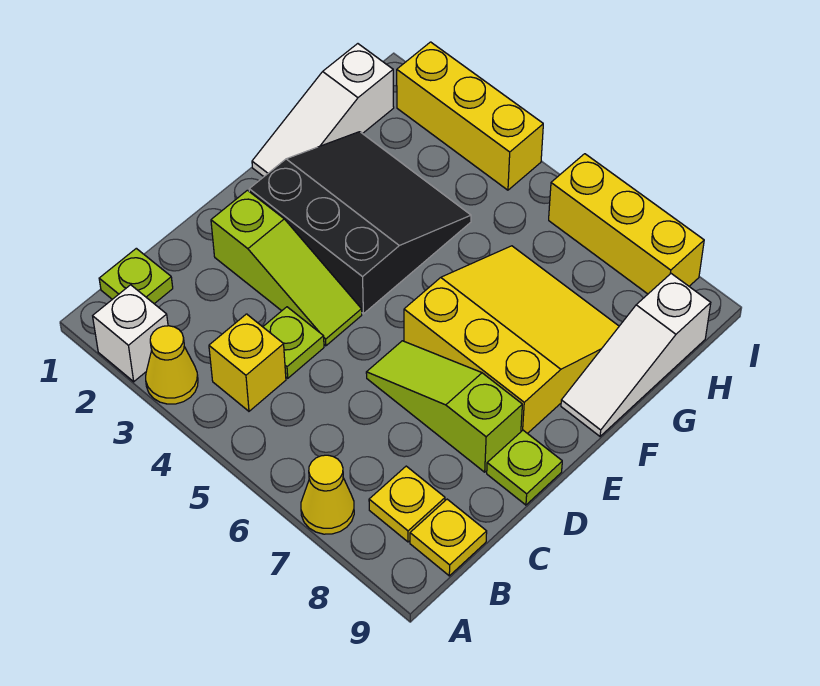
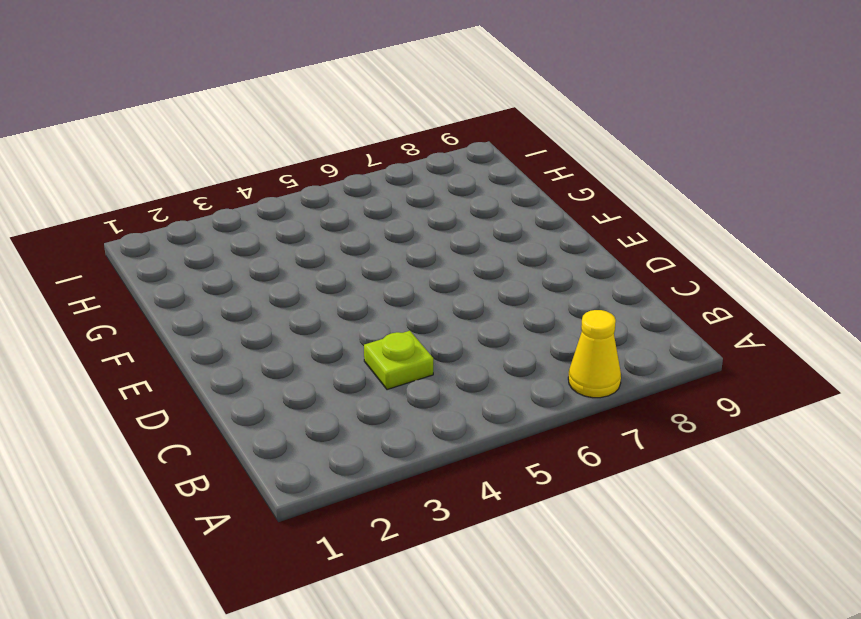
none -> white 1x1 brick [93,285,168,382]
none -> yellow 1x1 cone [146,326,198,404]
none -> lime 1x1 plate [99,248,173,304]

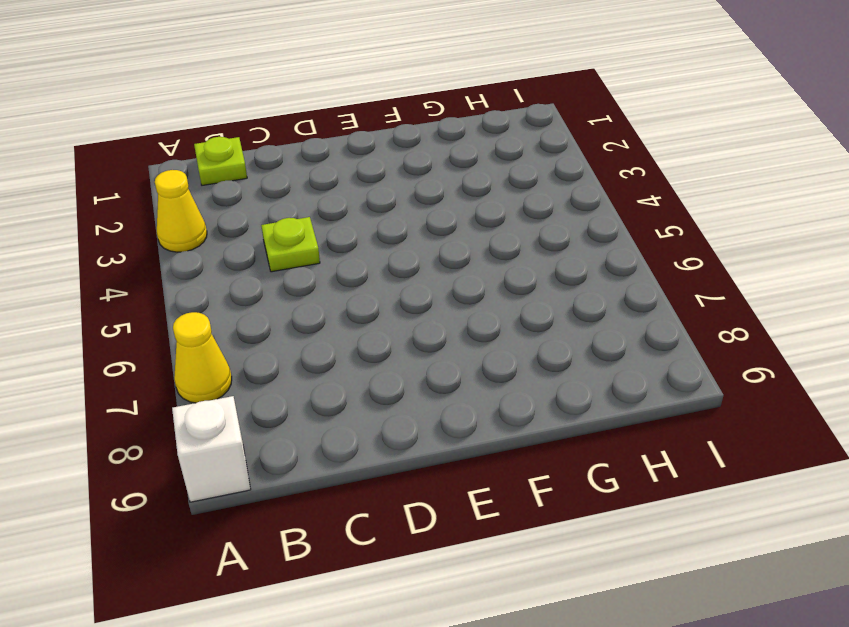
white 1x1 brick [172,396,251,502] -> white 1x1 brick moved to [93,285,168,382]
none -> yellow 1x1 brick [209,314,286,411]
none -> yellow 1x1 plate [369,466,445,542]
none -> yellow 1x1 plate [410,499,487,576]

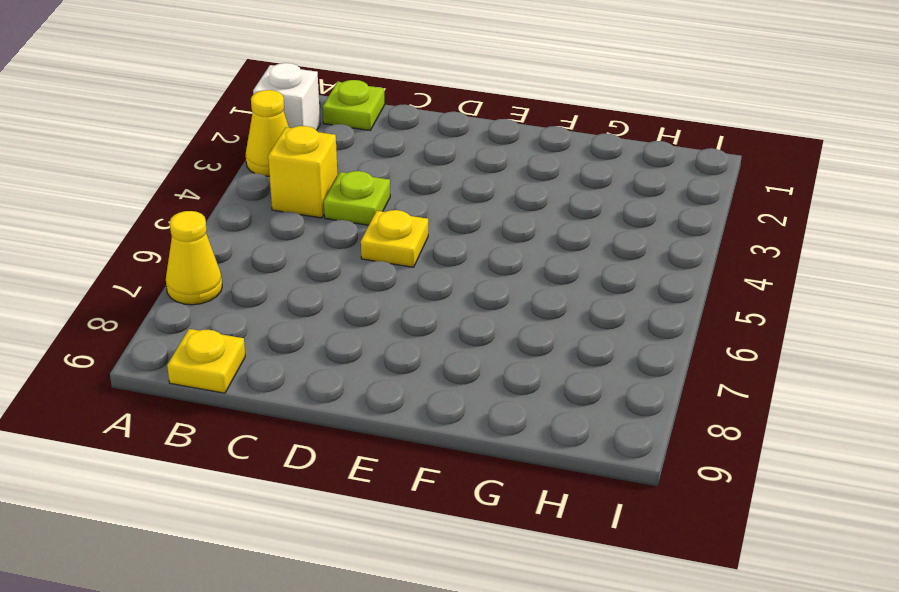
yellow 1x1 plate [361,210,428,267] -> yellow 1x1 plate moved to [369,466,445,542]
none -> lime 1x3 slope [211,190,362,346]
none -> lime 1x3 slope [366,341,522,472]
none -> lime 1x1 plate [487,430,562,505]

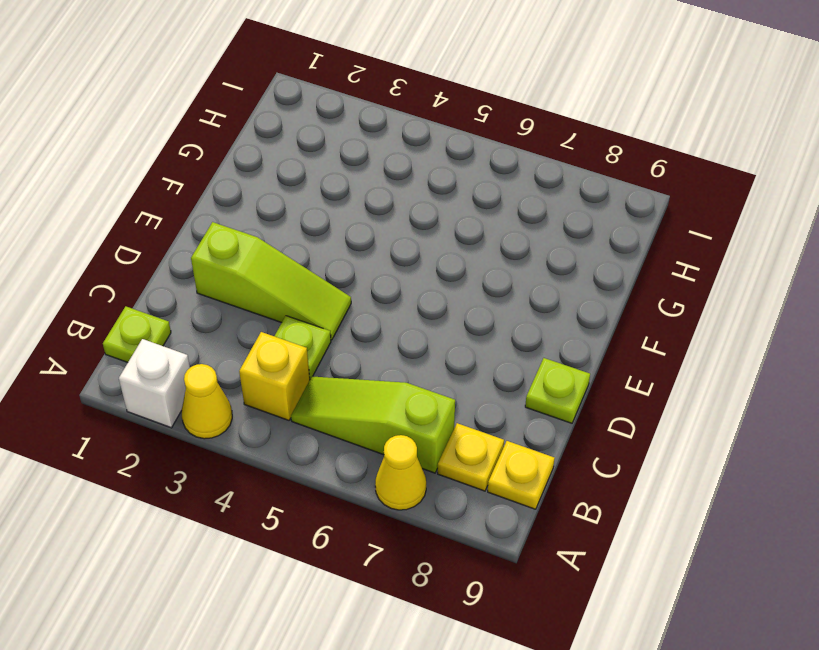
lime 1x3 slope [291,376,455,473] -> lime 1x3 slope moved to [366,341,522,472]
none -> black 3x3 slope [249,132,471,314]
none -> yellow 3x3 slope [404,246,619,434]
none -> white 1x3 slope [252,44,394,177]

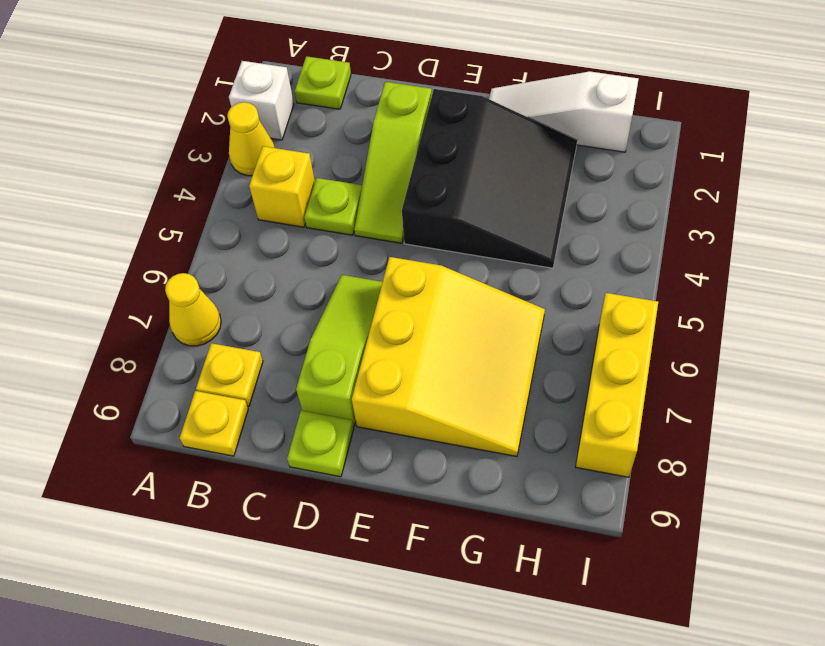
none -> white 1x3 slope [561,274,711,436]
none -> yellow 1x3 brick [397,42,543,190]

